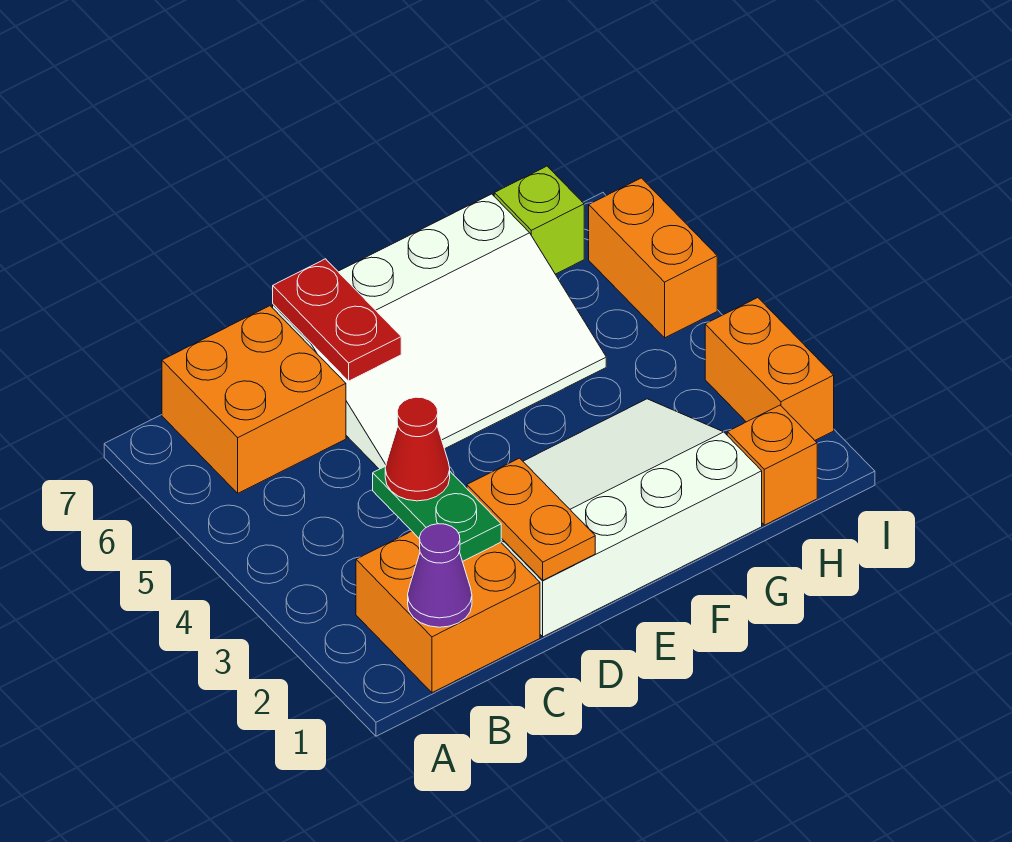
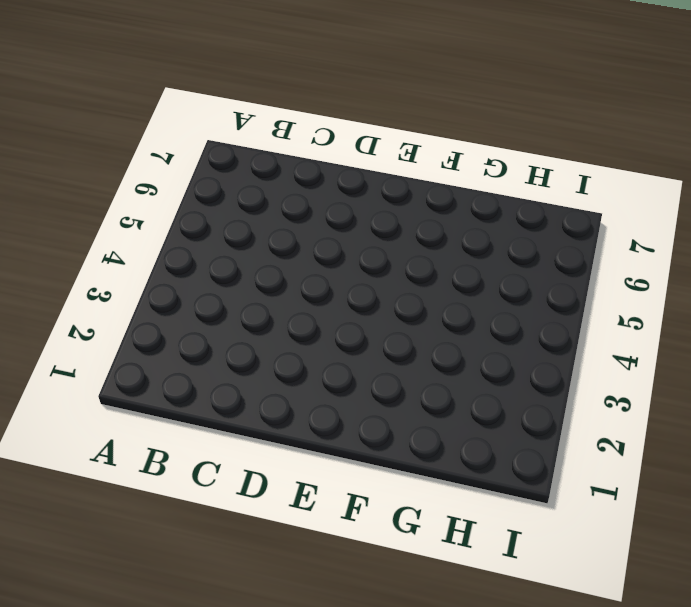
none -> orange 2x2 brick [356,531,540,693]
none -> orange 2x2 brick [162,306,346,493]
none -> white 3x4 slope [501,399,762,637]

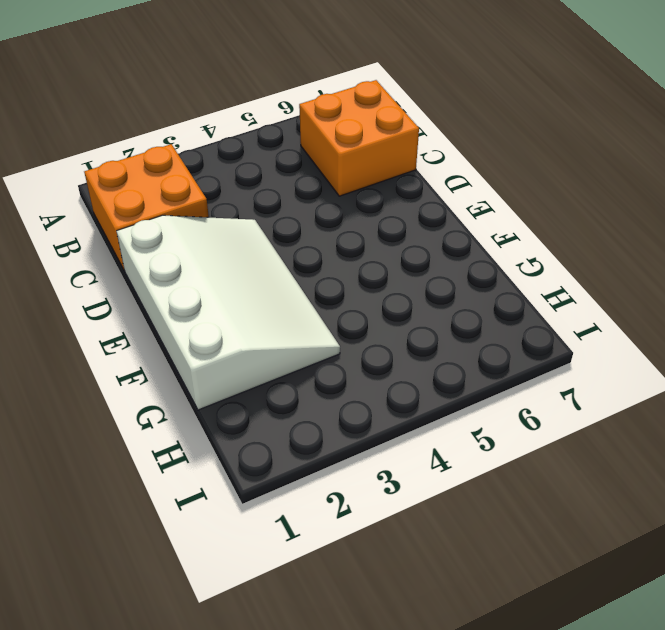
none -> white 3x4 slope [273,194,606,469]
none -> orange 1x1 brick [727,405,817,525]
none -> lime 1x1 brick [494,166,584,274]

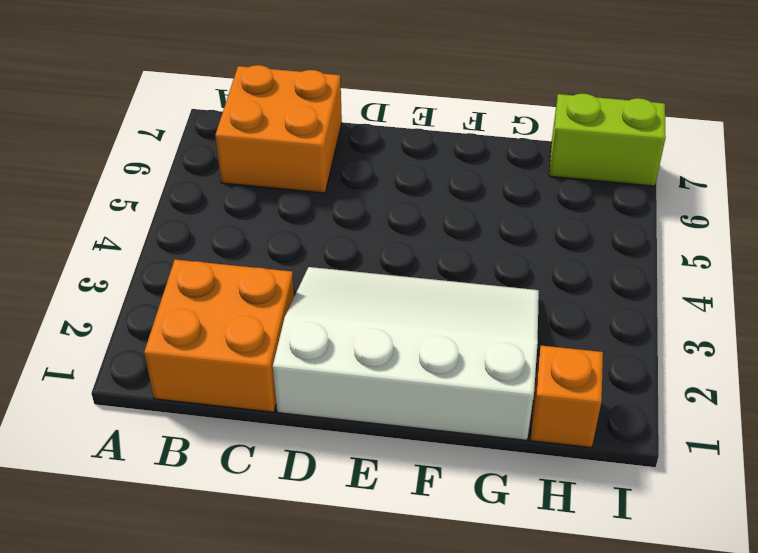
lime 1x2 brick [549,93,666,186] -> lime 1x1 brick [494,166,584,274]
none -> white 3x4 slope [273,194,606,469]
none -> orange 1x2 brick [705,298,834,440]
none -> orange 1x2 brick [589,178,717,338]

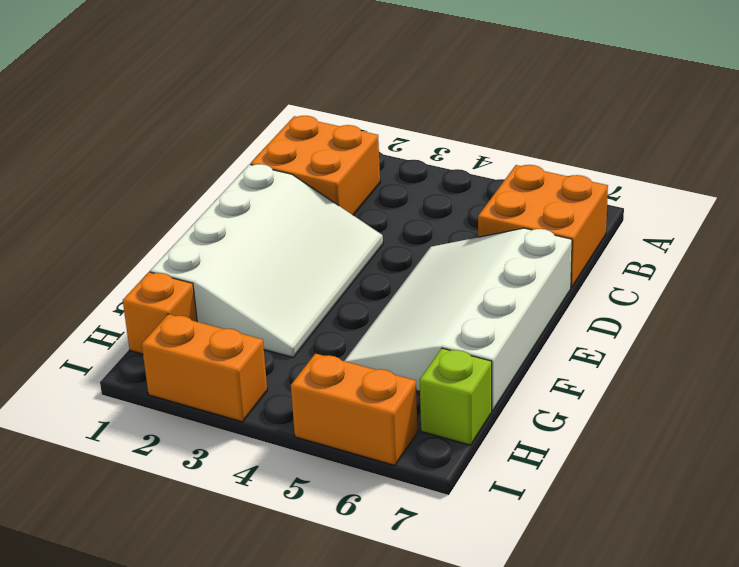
none -> purple 1x1 cone [408,524,472,627]
none -> green 1x2 plate [373,466,501,561]
none -> orange 1x2 plate [467,458,595,580]

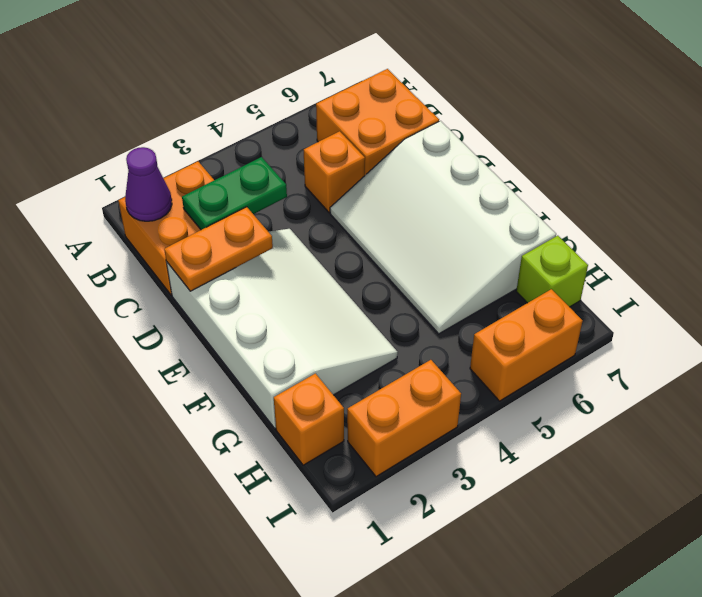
orange 1x1 brick [304,131,365,213] -> none
none -> red 1x2 plate [273,259,401,381]
none -> red 1x1 cone [385,397,450,501]

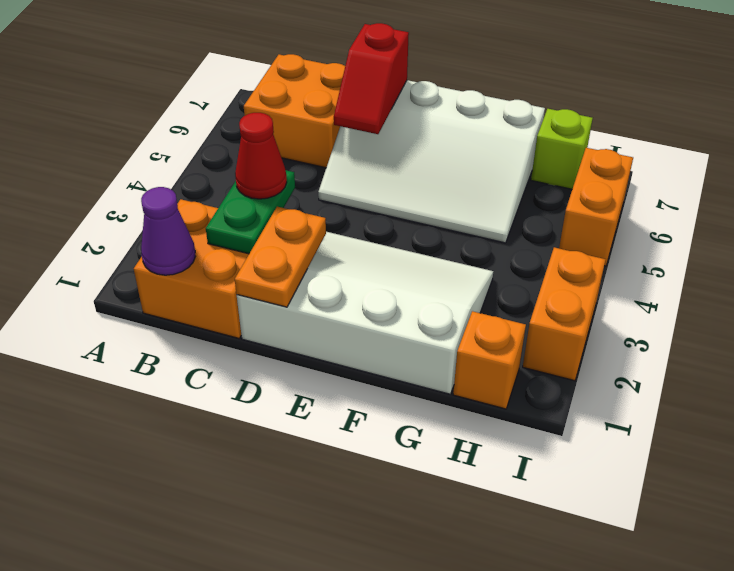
red 1x2 slope [334,23,409,134] -> red 1x2 plate [273,259,401,381]

